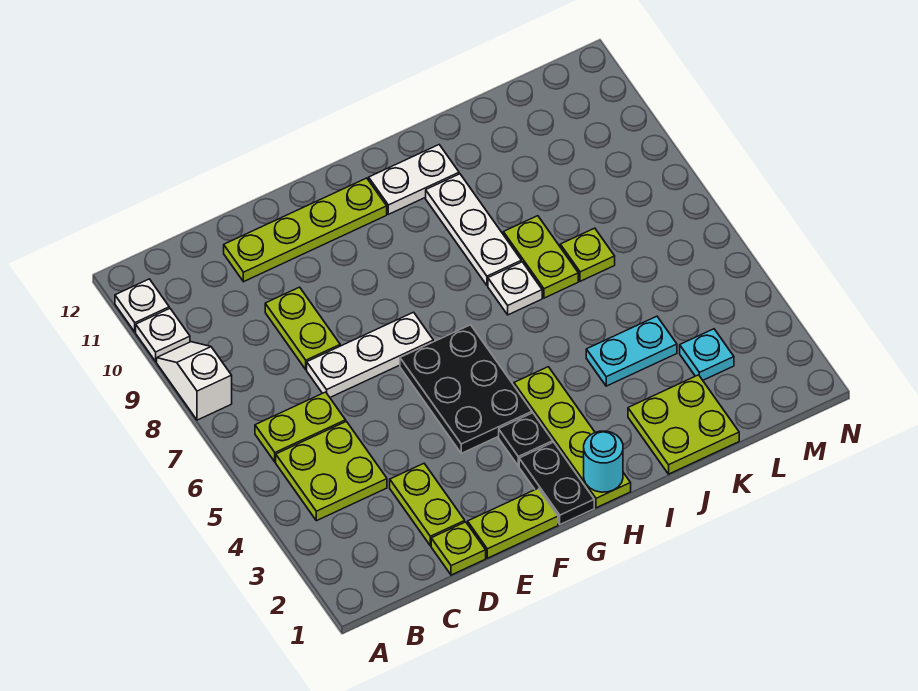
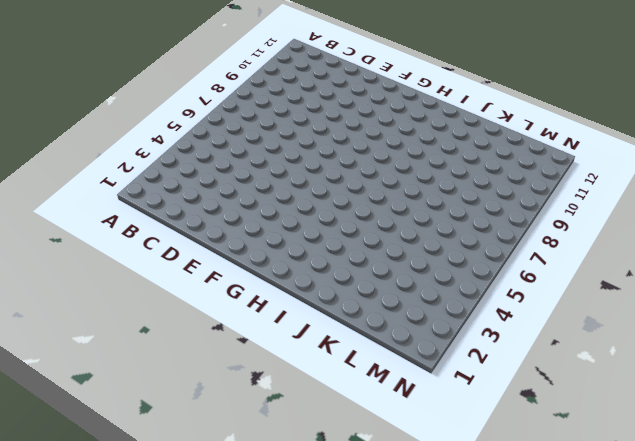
none -> white 1x2 slope [157,342,232,420]
none -> white 1x1 plate [136,308,190,361]
none -> white 1x1 plate [115,279,169,332]

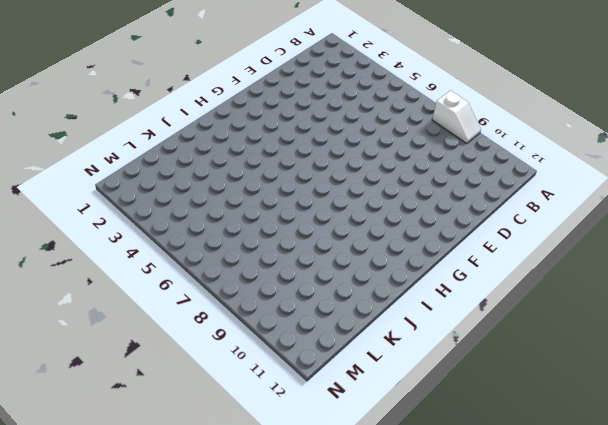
none -> white 1x1 plate [136,308,190,361]
none -> white 1x1 plate [115,279,169,332]
none -> lime 2x2 plate [276,421,387,521]

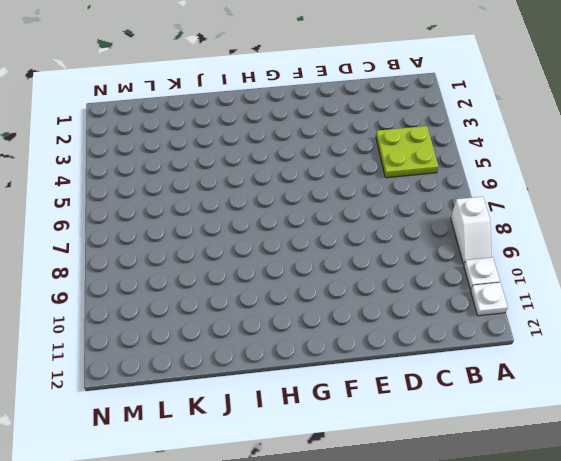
none -> lime 1x2 plate [255,392,346,462]
none -> lime 1x1 plate [431,522,486,575]
none -> lime 1x2 plate [390,464,465,546]

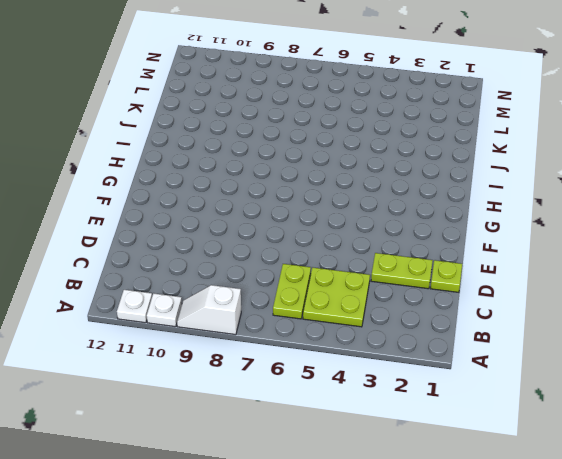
none -> white 1x3 plate [307,312,433,397]
none -> lime 1x2 plate [265,287,340,370]
none -> lime 1x4 plate [224,178,387,282]

